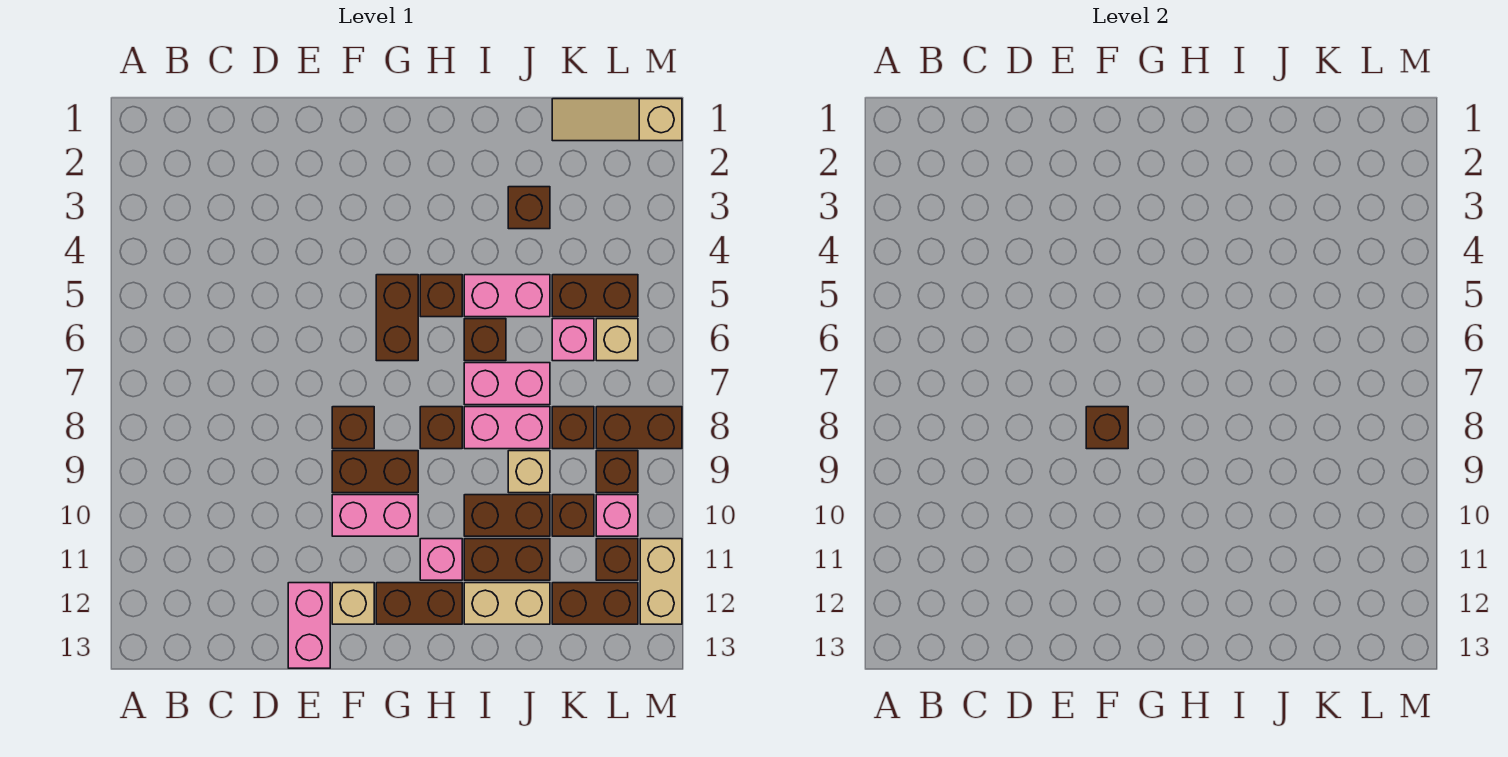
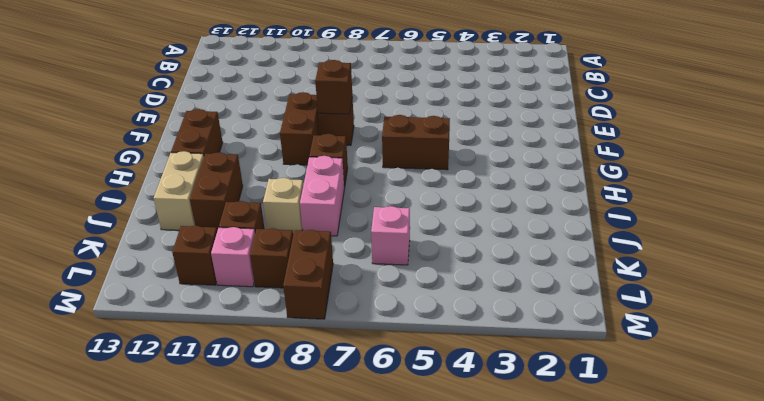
none -> pink 1x2 brick [288,583,330,668]
none -> pink 1x2 brick [332,495,418,536]
none -> tan 1x1 brick [332,583,374,624]
none -> brown 1x1 brick [420,275,462,317]

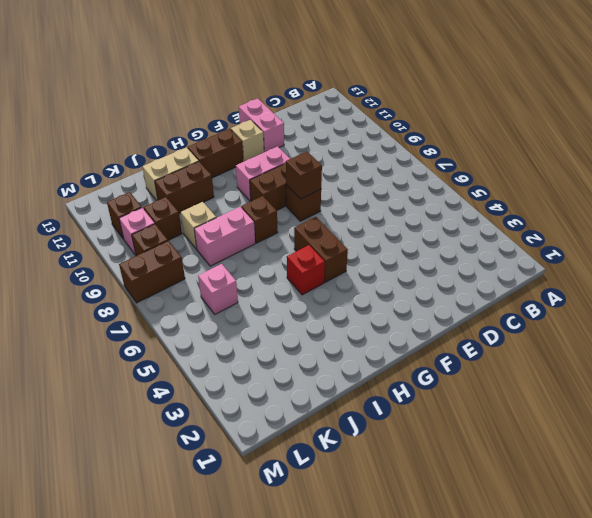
red 1x1 brick [287,245,325,295] -> brown 1x1 brick [420,275,462,317]
none -> pink 1x1 brick [420,539,462,580]
none -> pink 1x2 brick [464,275,550,317]
none -> brown 1x1 brick [464,319,506,361]
none -> pink 1x2 brick [464,363,550,405]

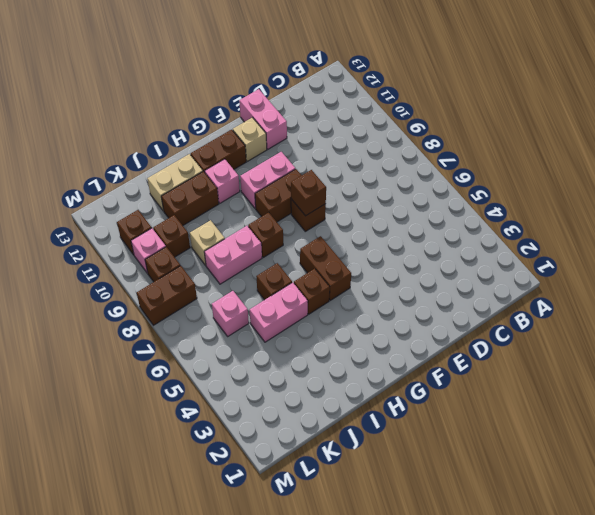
none -> pink 1x2 brick [464,363,550,405]
none -> brown 1x2 brick [464,495,550,536]
none -> brown 1x1 brick [508,187,550,229]
none -> tan 1x3 slope [552,99,682,141]

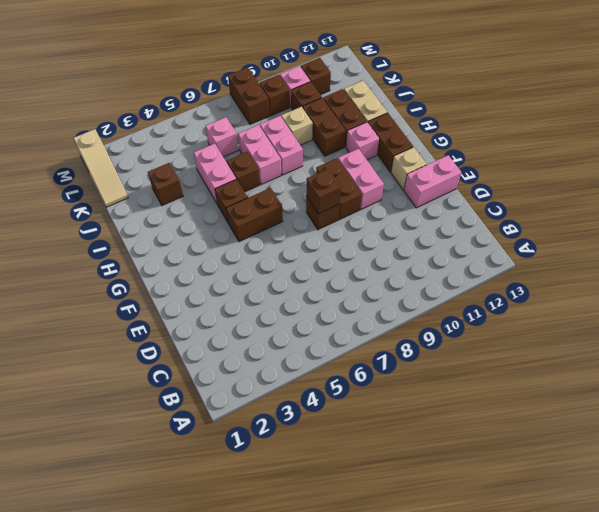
none -> brown 1x1 brick [420,407,462,449]
none -> brown 1x2 brick [552,275,638,317]
none -> brown 1x1 brick [552,407,594,449]
none -> brown 1x2 brick [552,583,638,624]

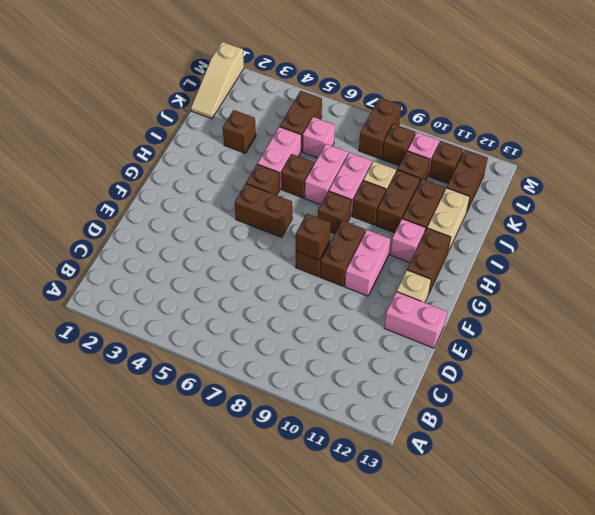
brown 1x1 brick [352,180,386,225] -> brown 1x1 brick moved to [552,407,594,449]
none -> tan 1x1 brick [596,319,638,361]
none -> tan 1x2 brick [640,539,682,624]

